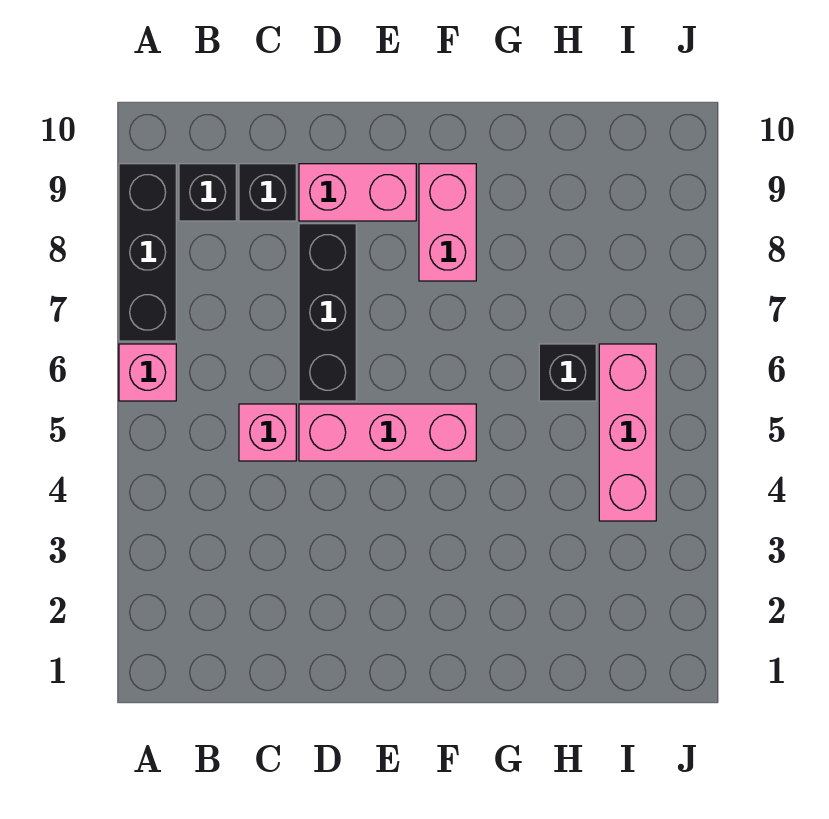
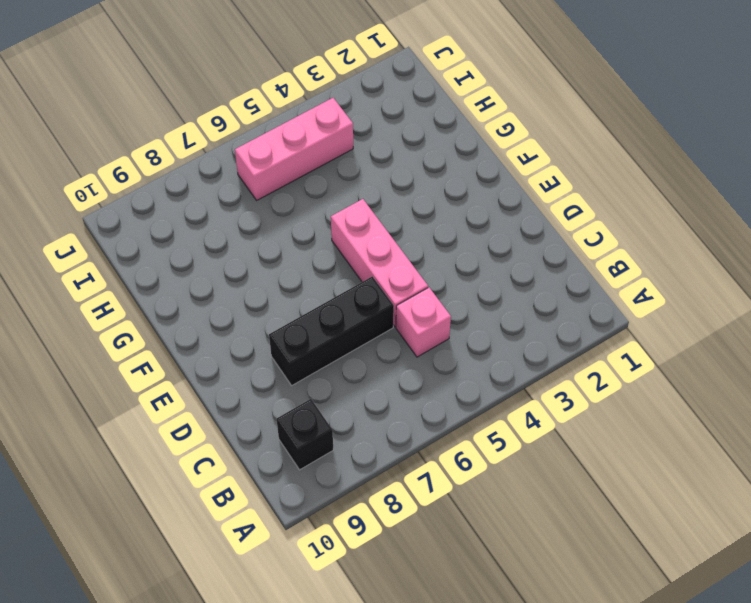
none -> pink 1x1 brick [119,344,176,401]
none -> black 1x3 brick [119,164,176,341]

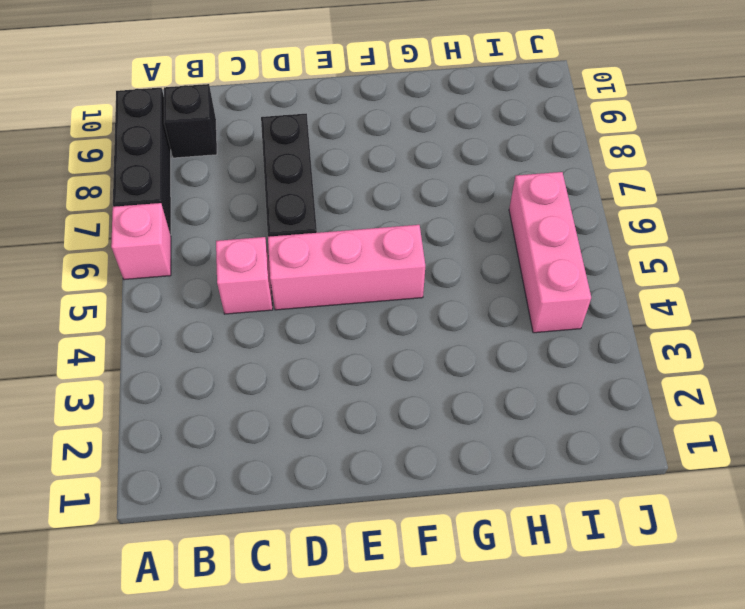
none -> black 1x1 brick [239,164,296,221]
none -> pink 1x2 brick [299,164,416,221]

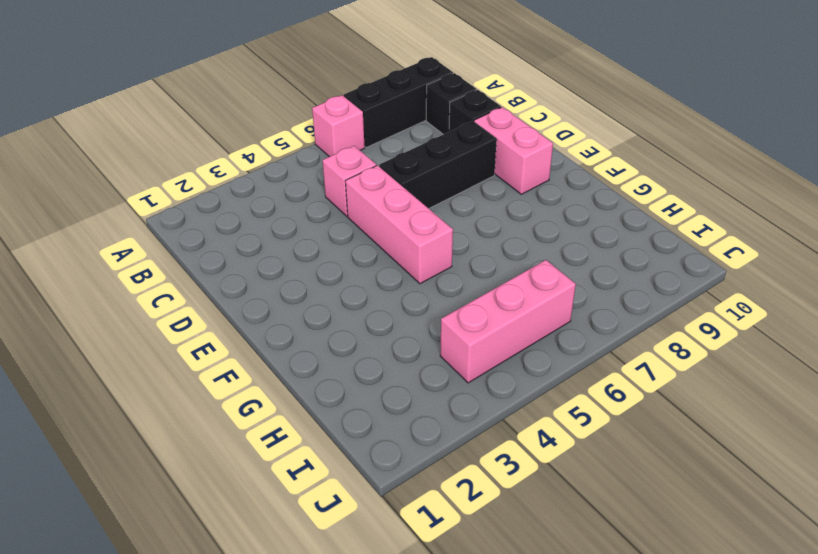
none -> pink 1x2 brick [419,164,476,281]
none -> black 1x1 brick [539,344,596,401]

